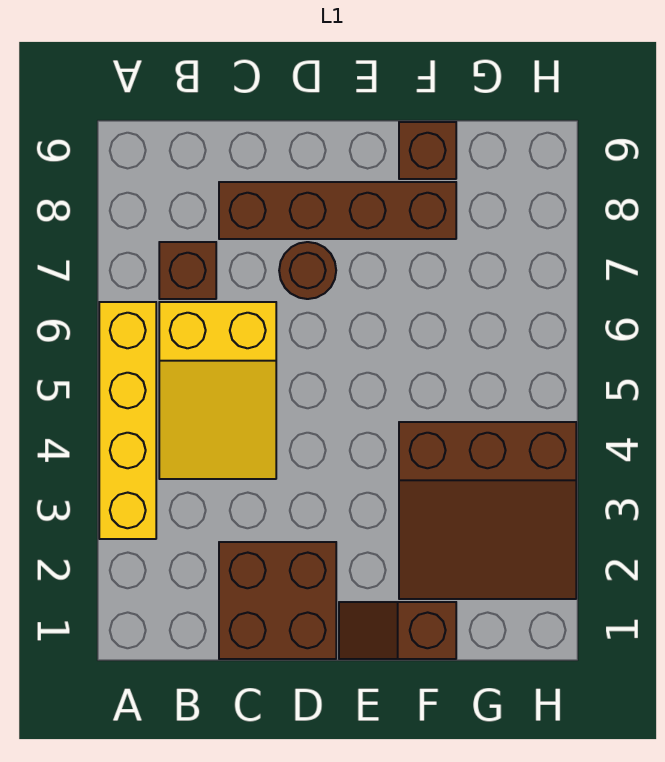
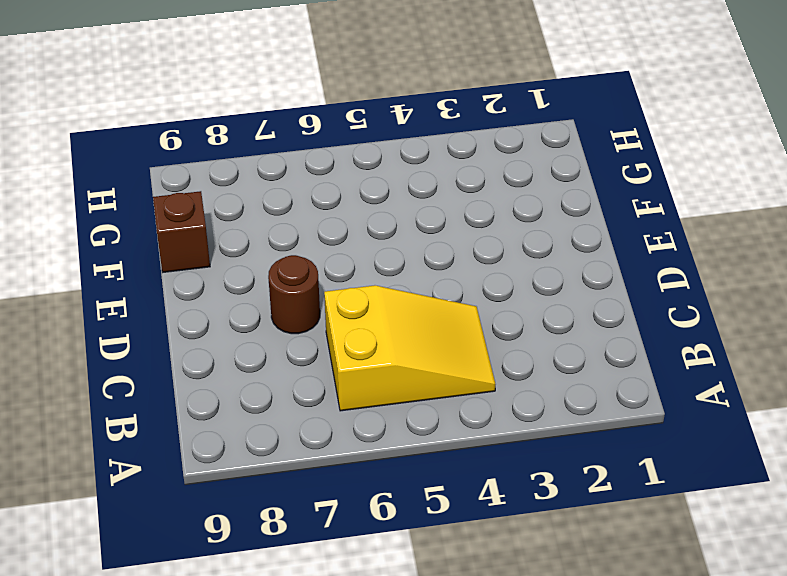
none -> yellow 1x4 brick [99,302,156,539]
none -> brown 1x1 brick [159,242,216,299]

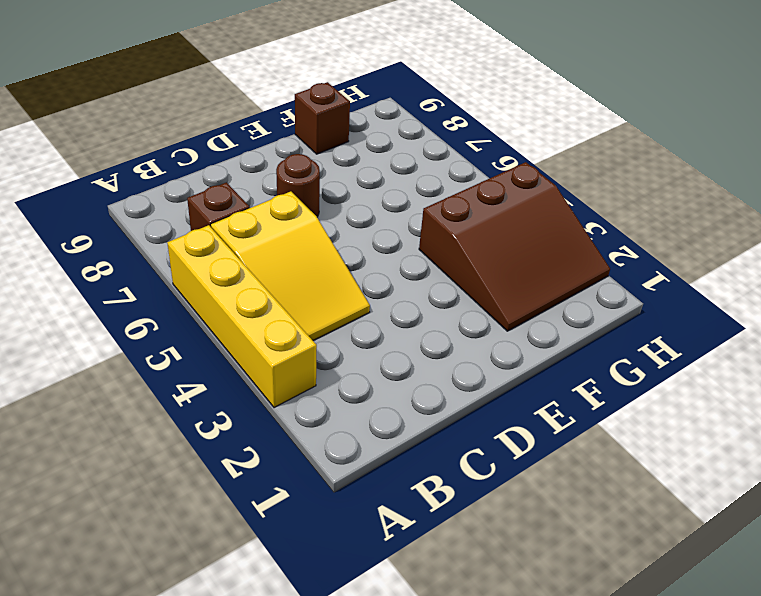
none -> brown 2x2 brick [219,542,336,659]
none -> brown 1x4 brick [219,182,456,239]

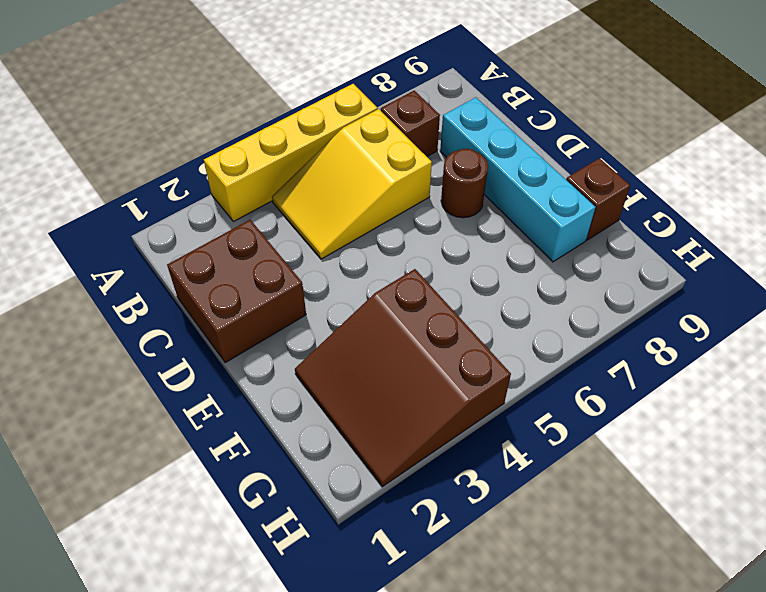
cyan 1x4 brick [440,97,596,262] -> brown 1x4 brick [219,182,456,239]
none -> brown 1x2 slope [339,602,456,659]

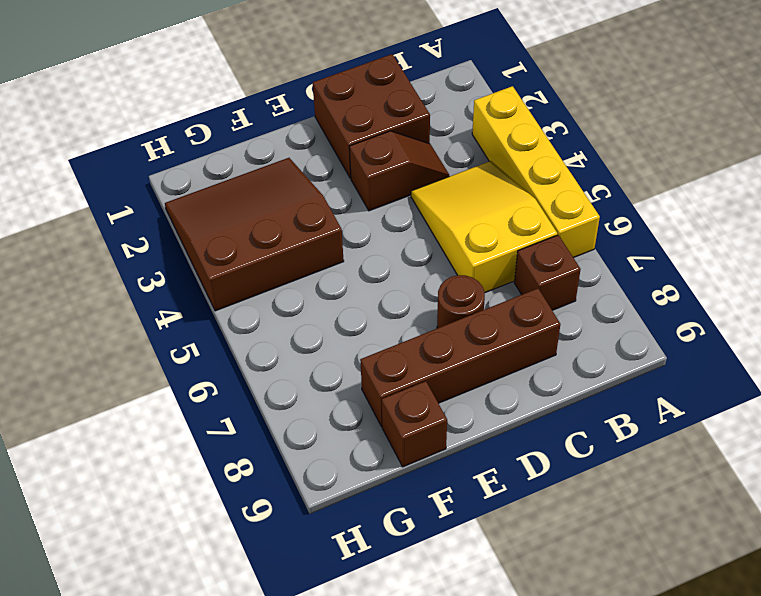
brown 1x2 slope [349,131,449,211] -> brown 1x2 slope moved to [339,602,456,659]

